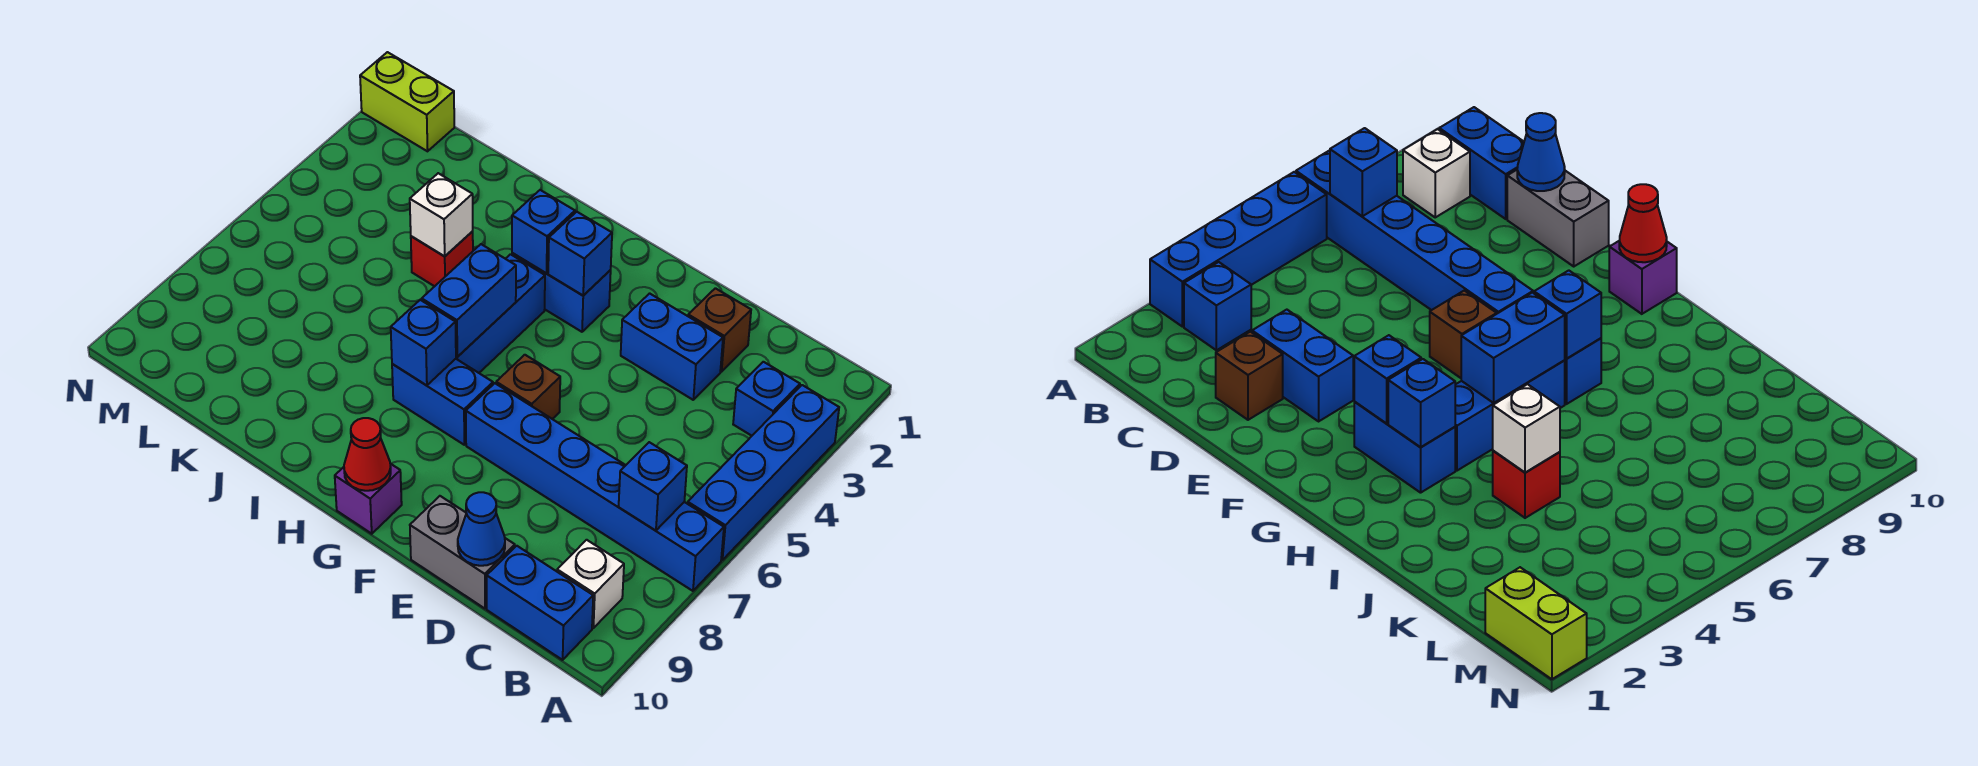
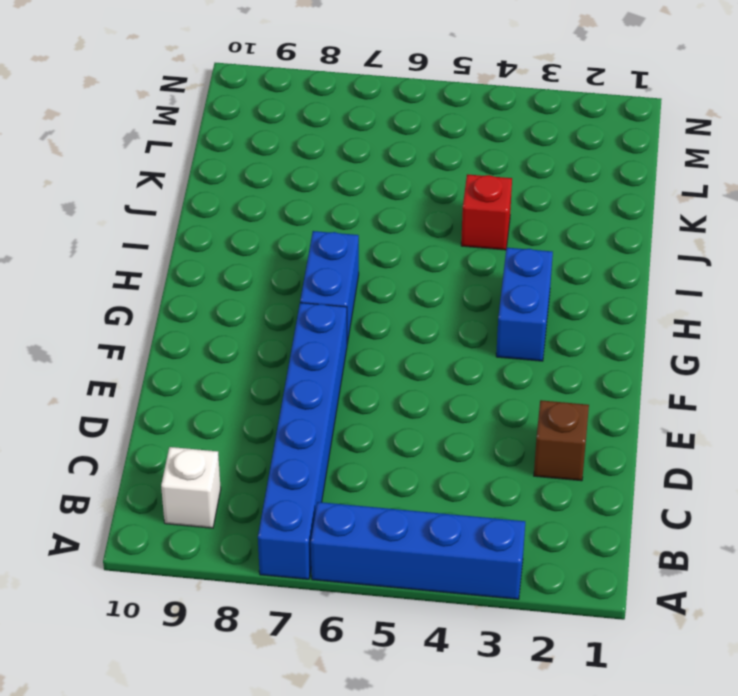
none -> blue 1x1 brick [733,362,800,436]
none -> blue 1x2 brick [487,546,593,660]
none -> blue 1x2 brick [621,293,723,400]

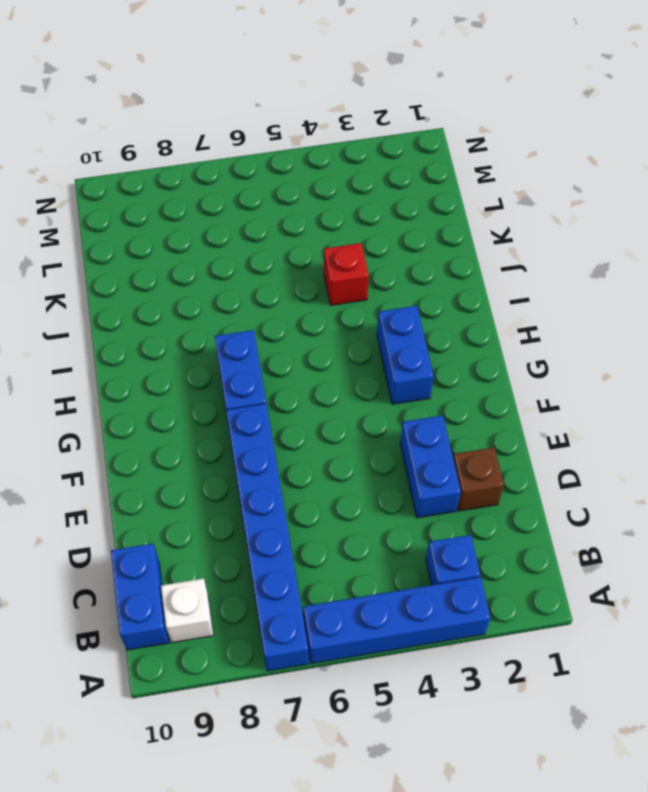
none -> grey 1x2 brick [410,496,515,609]
none -> brown 1x1 brick [496,355,560,419]
none -> purple 1x1 brick [335,464,402,534]

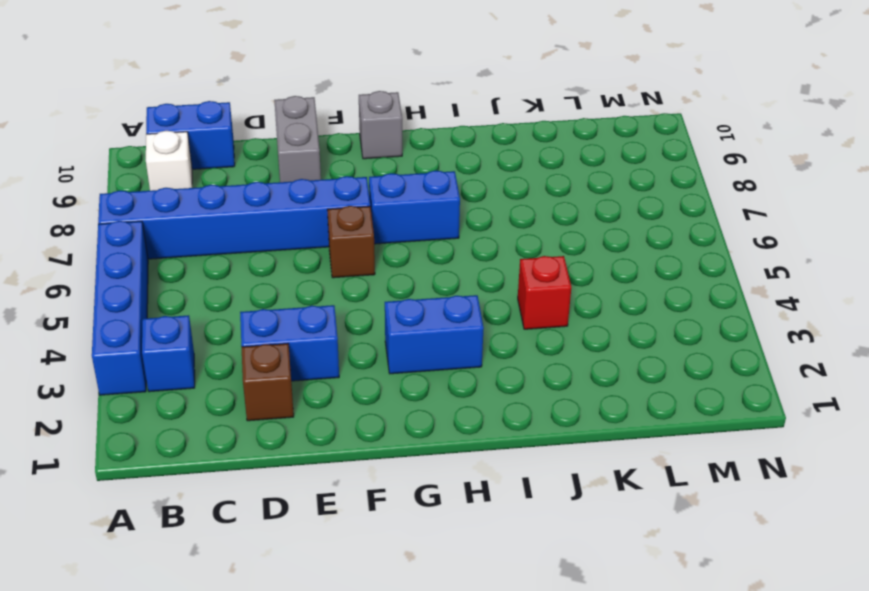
grey 1x2 brick [274,96,321,182] -> grey 1x2 brick turned to [410,496,515,609]
grey 1x1 brick [359,91,402,159] -> purple 1x1 brick [335,464,402,534]
none -> blue 1x3 brick [456,254,545,373]
none -> lime 1x2 brick [360,52,454,151]
none -> blue 1x1 brick [619,442,687,531]

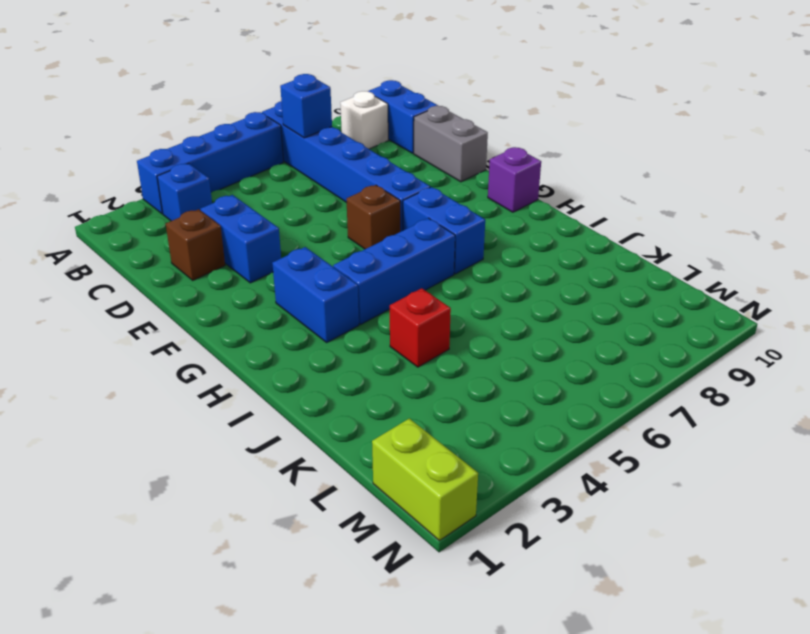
none -> blue 1x1 cone [458,492,505,566]
none -> blue 1x1 brick [548,212,612,296]
none -> red 1x1 cone [344,418,391,491]

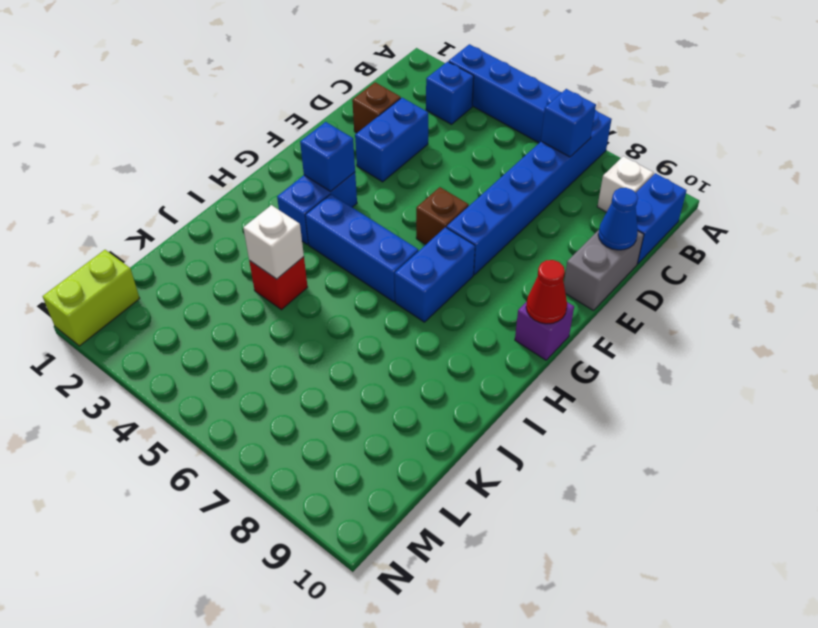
none -> blue 1x1 brick [512,190,575,273]
none -> blue 1x2 brick [422,244,516,357]
none -> blue 1x1 brick [391,300,456,385]

